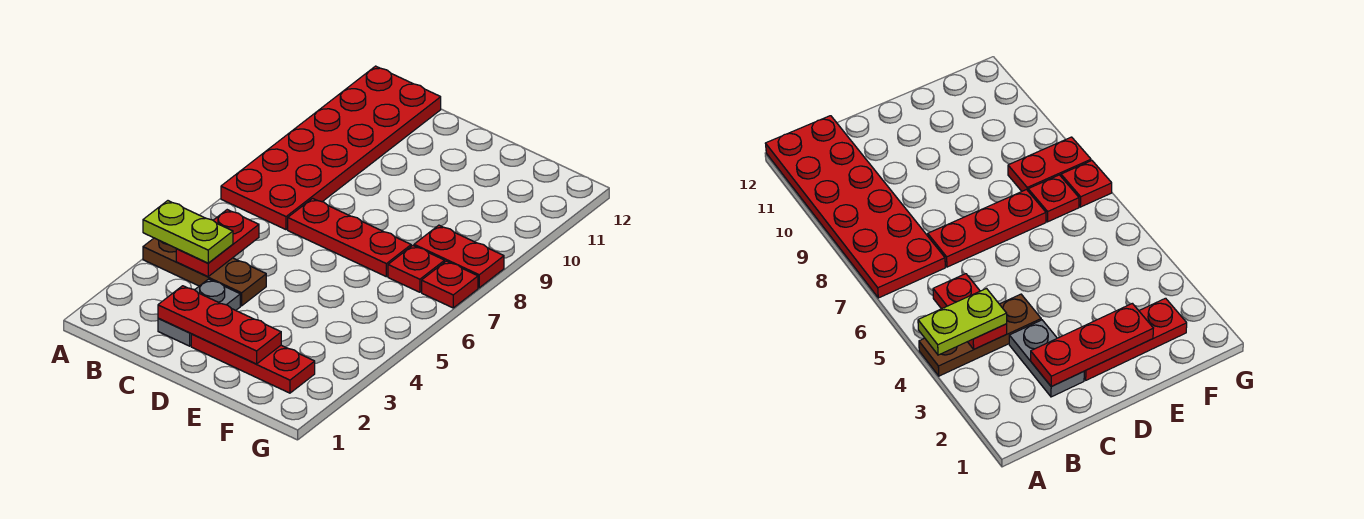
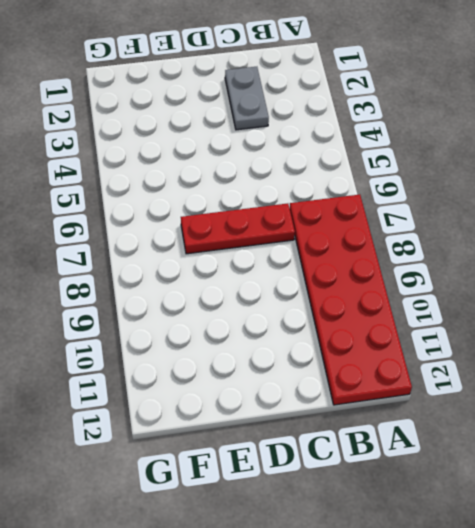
none -> brown 1x3 plate [143,238,266,306]
none -> red 1x3 plate [191,334,315,393]

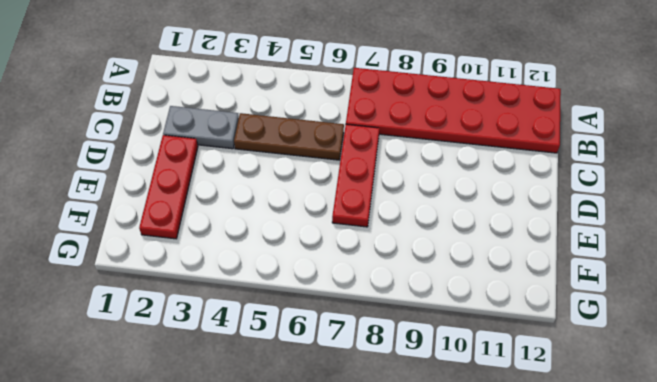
brown 1x3 plate [234,113,344,160] -> brown 1x3 plate turned to [143,238,266,306]
none -> red 1x1 plate [388,246,445,292]
none -> red 1x2 plate [414,225,504,288]

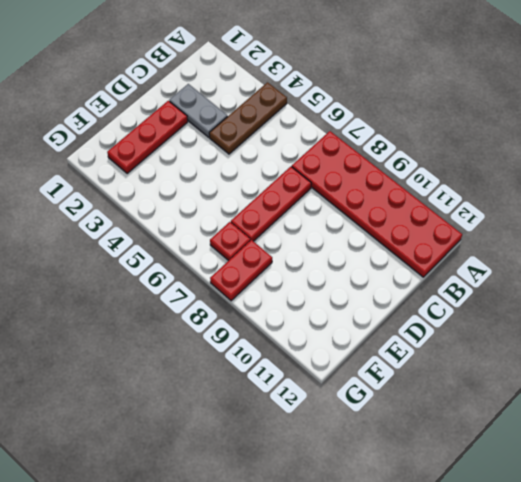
none -> red 1x1 plate [422,261,478,308]
none -> red 1x2 plate [176,210,259,276]

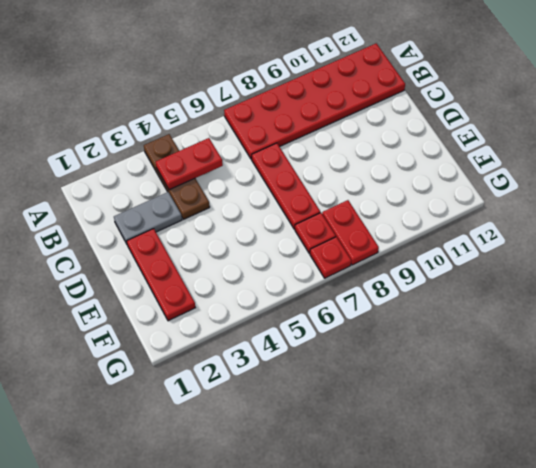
none -> red 1x3 plate [158,286,281,364]
none -> lime 1x2 plate [143,201,233,263]

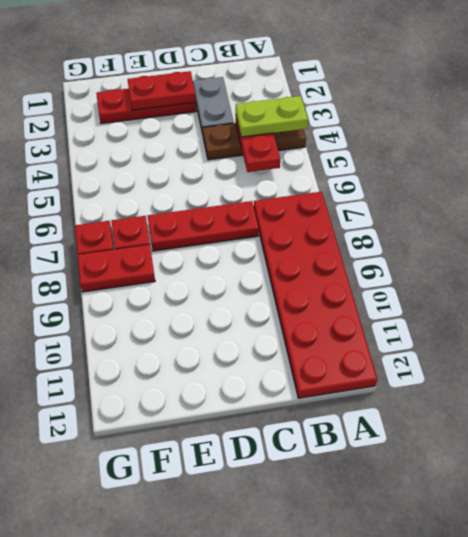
red 1x2 plate [128,71,196,110] -> red 1x3 plate [158,286,281,364]

